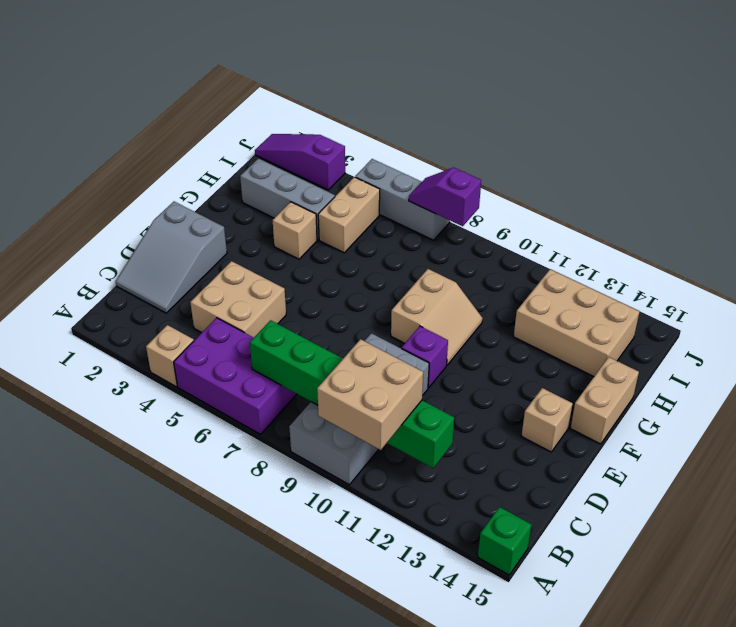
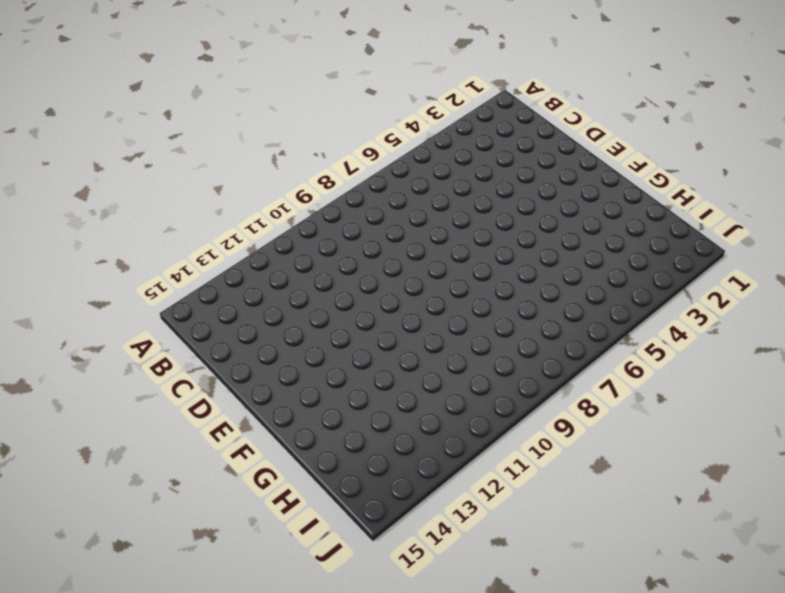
none -> tan 1x1 brick [146,325,194,387]
none -> purple 2x3 brick [174,318,296,434]
none -> grey 2x4 brick [289,333,429,485]

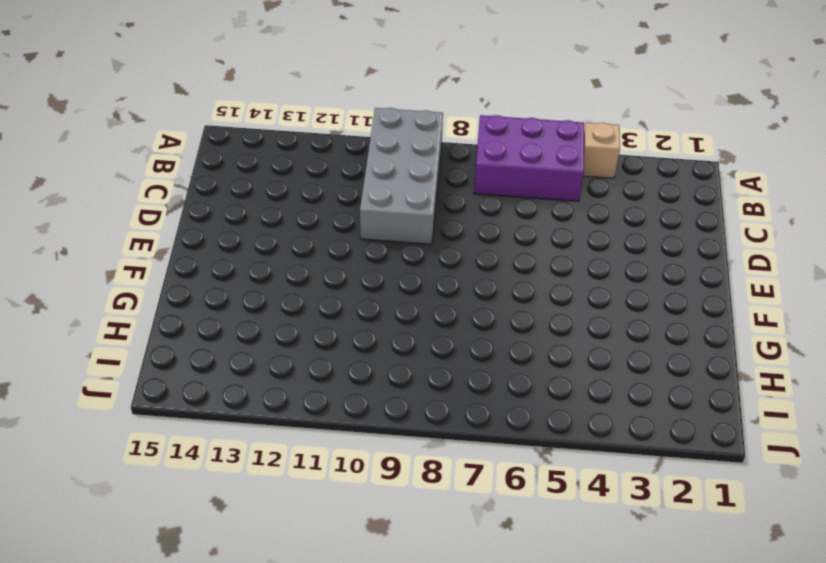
none -> green 1x1 brick [478,507,531,575]
none -> grey 2x3 slope [116,202,227,313]
none -> tan 2x2 brick [190,261,286,337]

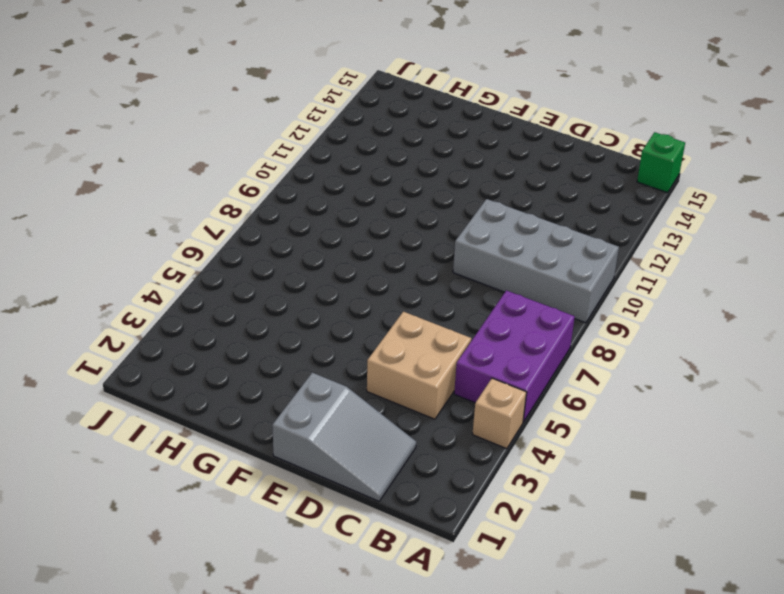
none -> purple 1x1 brick [402,326,448,388]
none -> tan 1x1 brick [522,388,572,452]
none -> tan 2x2 slope [391,269,483,365]

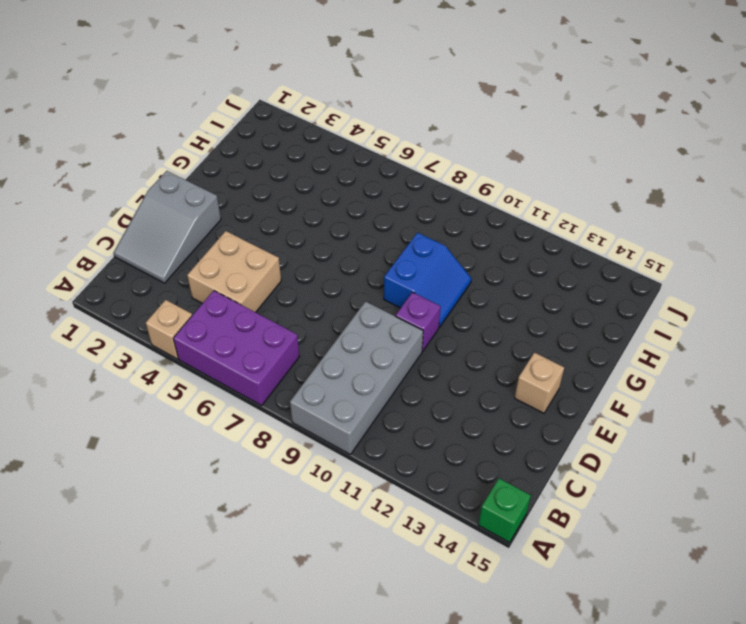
blue 2x2 slope [384,233,471,327] -> tan 2x2 slope [391,269,483,365]
none -> tan 1x2 brick [571,357,639,444]
none -> tan 1x1 brick [273,202,317,259]
none -> grey 1x3 brick [240,159,335,240]

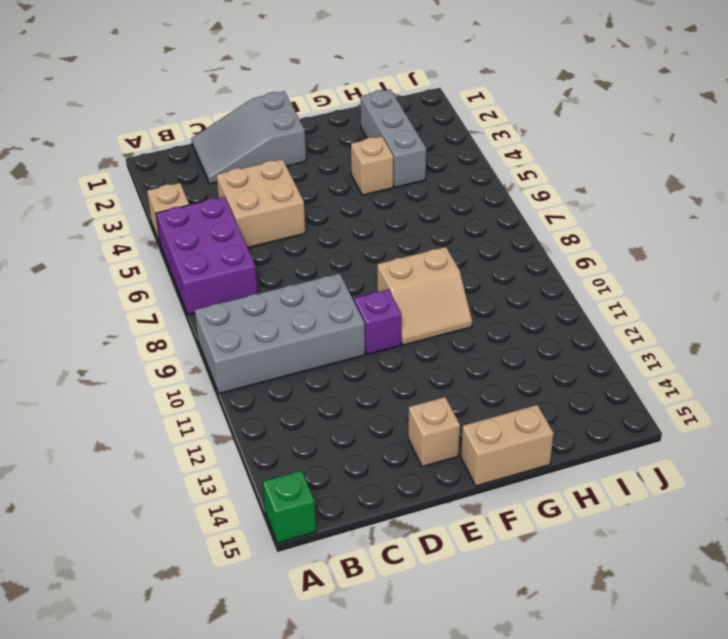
none -> tan 1x2 brick [318,177,380,253]
none -> tan 2x3 brick [514,269,640,377]
none -> purple 1x3 slope [255,134,345,190]

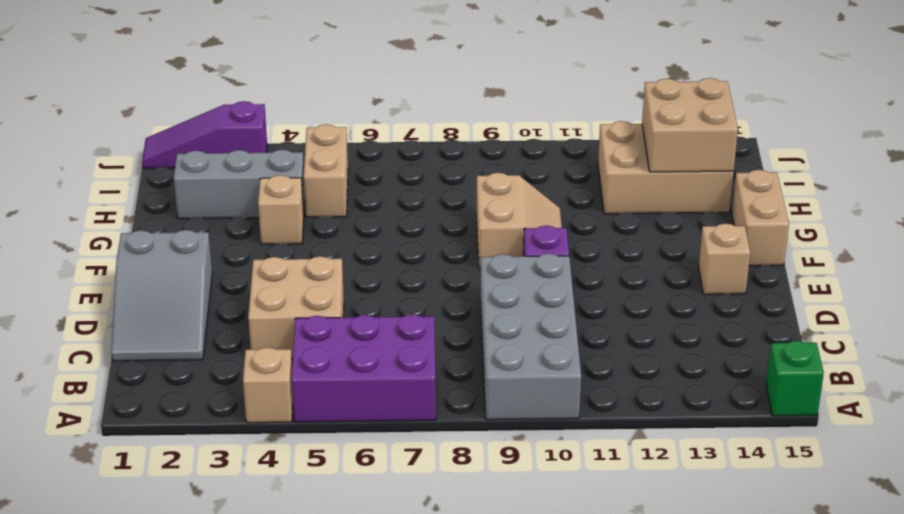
tan 2x2 brick [642,78,738,172] -> tan 2x2 brick moved to [317,339,423,450]
none -> grey 1x3 brick [355,159,450,240]
none -> green 1x6 brick [250,320,454,468]
none -> purple 1x2 slope [409,168,481,226]

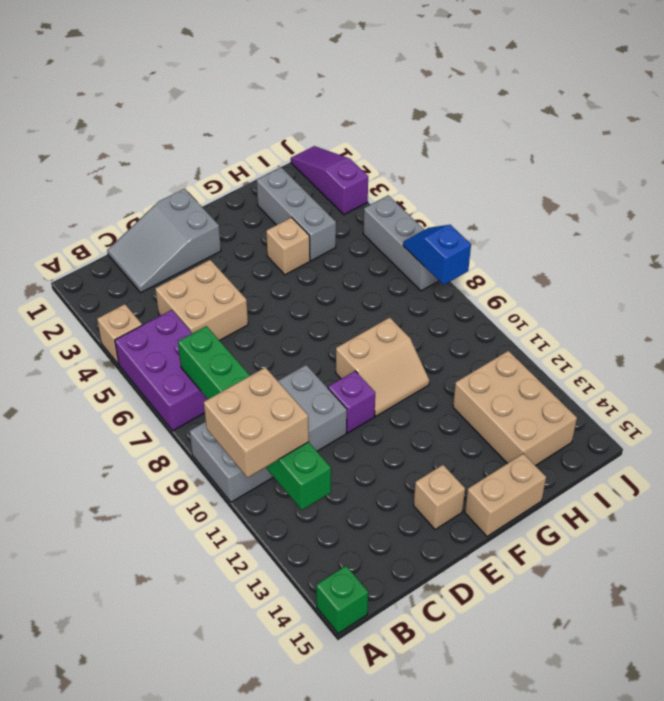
blue 1x2 slope [403,225,471,285] -> purple 1x2 slope [409,168,481,226]
none -> tan 1x2 brick [318,177,380,253]

